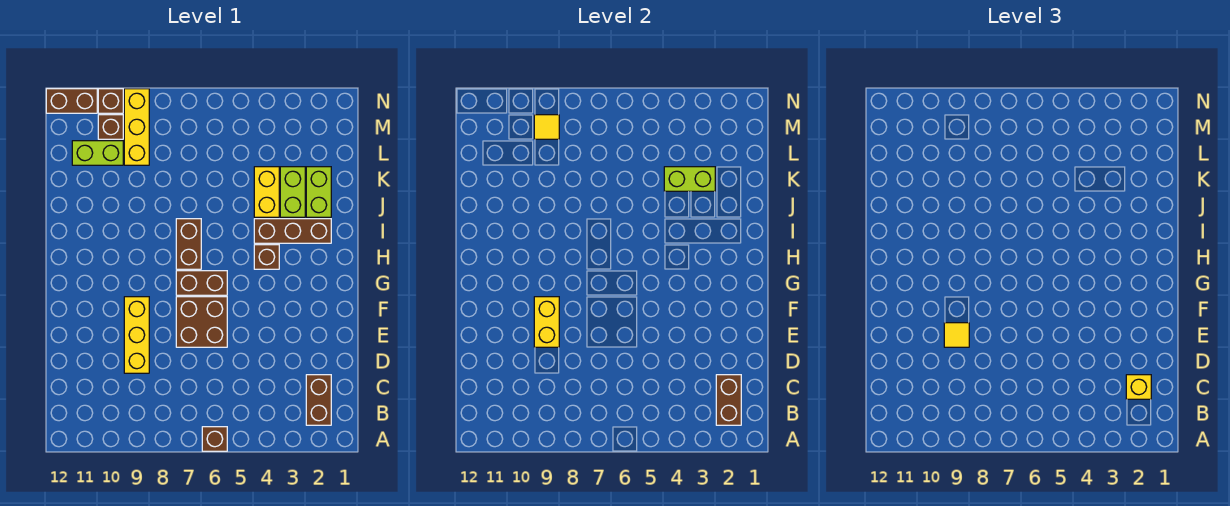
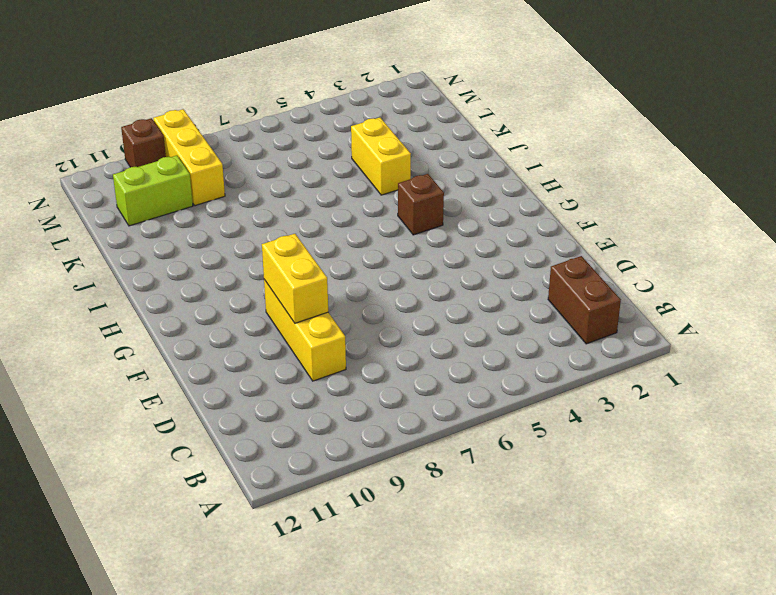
none -> brown 1x1 brick [202,427,227,451]
none -> brown 2x2 brick [176,297,227,347]
none -> brown 1x2 brick [176,271,227,295]

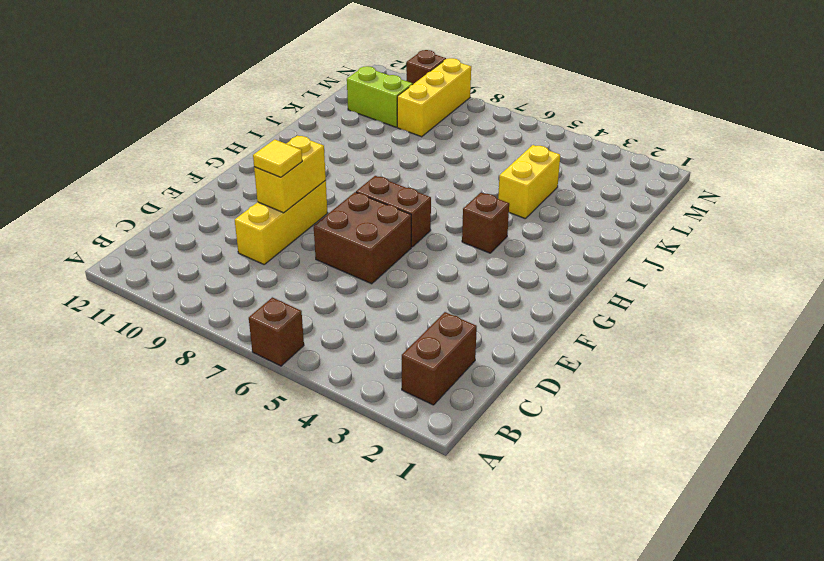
none -> brown 1x2 brick [176,219,201,269]
none -> brown 1x3 brick [254,219,331,243]
none -> lime 1x2 brick [306,167,331,217]

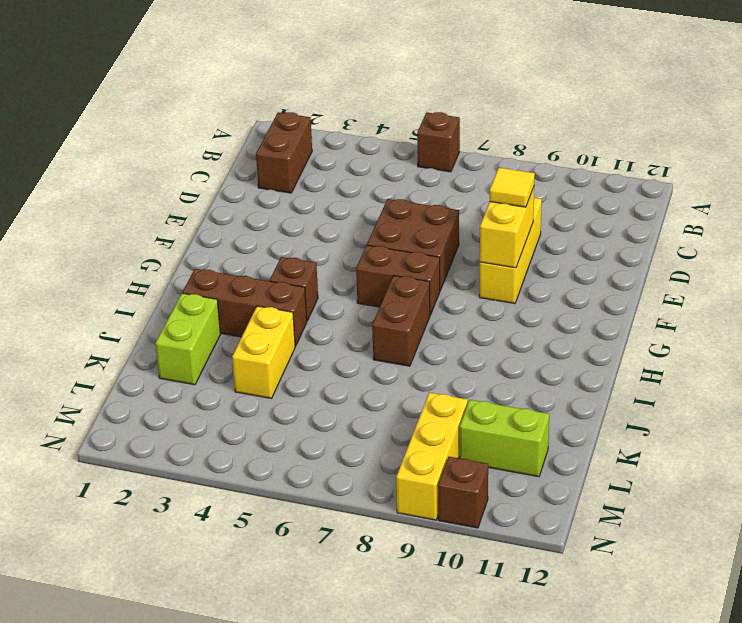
none -> lime 1x2 brick [280,167,305,217]
none -> brown 1x1 brick [98,115,123,139]
none -> brown 1x2 brick [46,89,97,113]

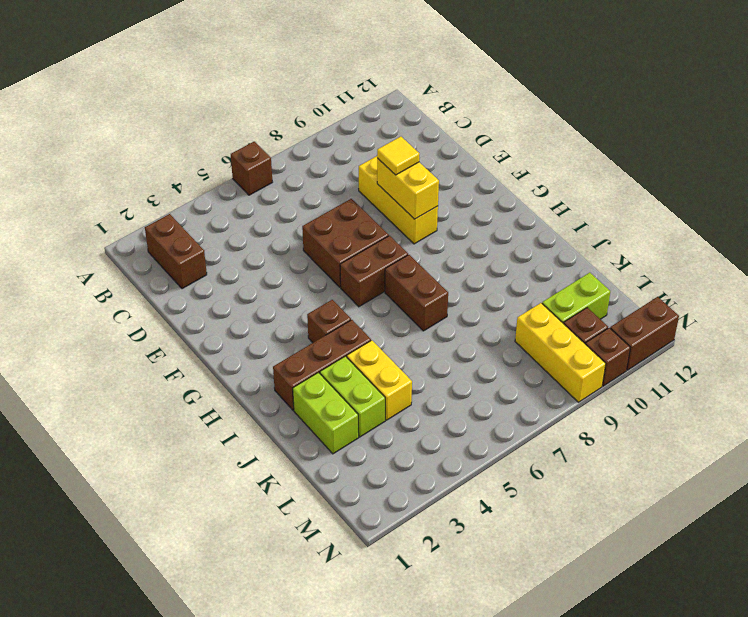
none -> brown 1x2 brick [716,375,741,425]
none -> lime 1x2 brick [664,167,715,191]
none -> yellow 1x1 tile [534,115,559,139]

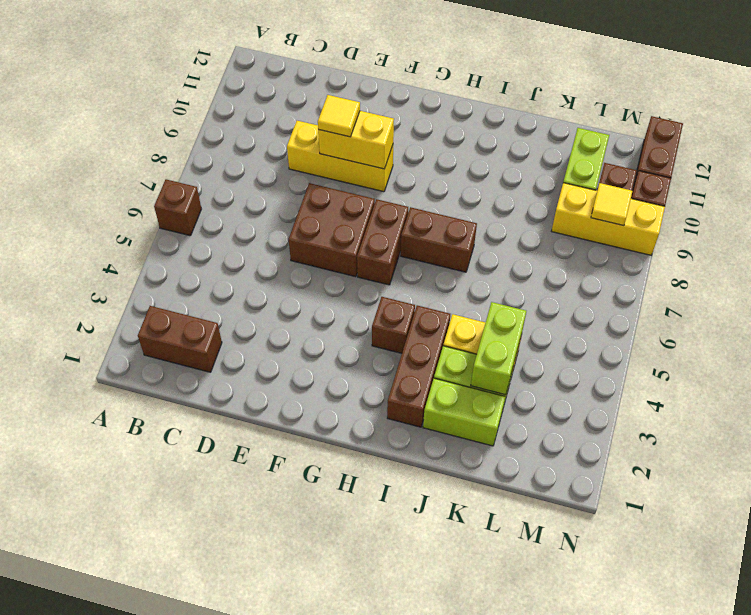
none -> brown 1x2 brick [716,375,741,425]
none -> yellow 1x1 brick [1126,375,1151,399]

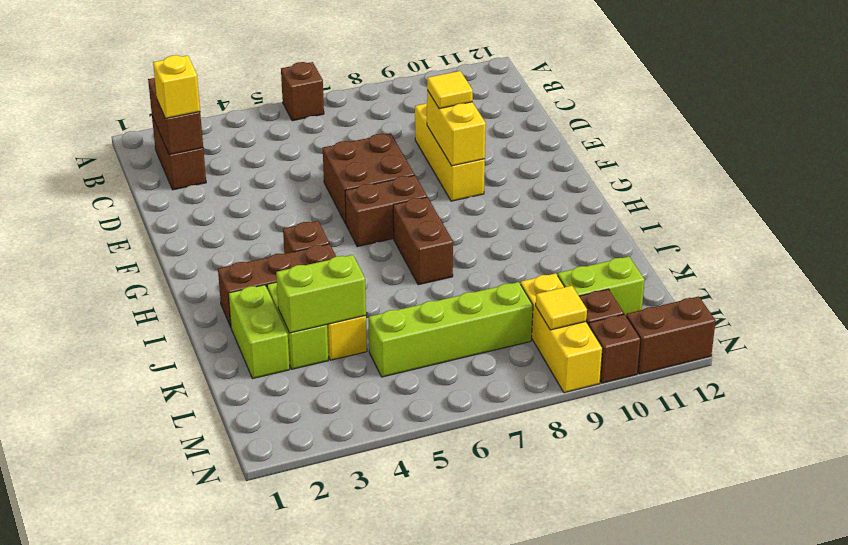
lime 1x4 brick [369,282,533,377] -> none

